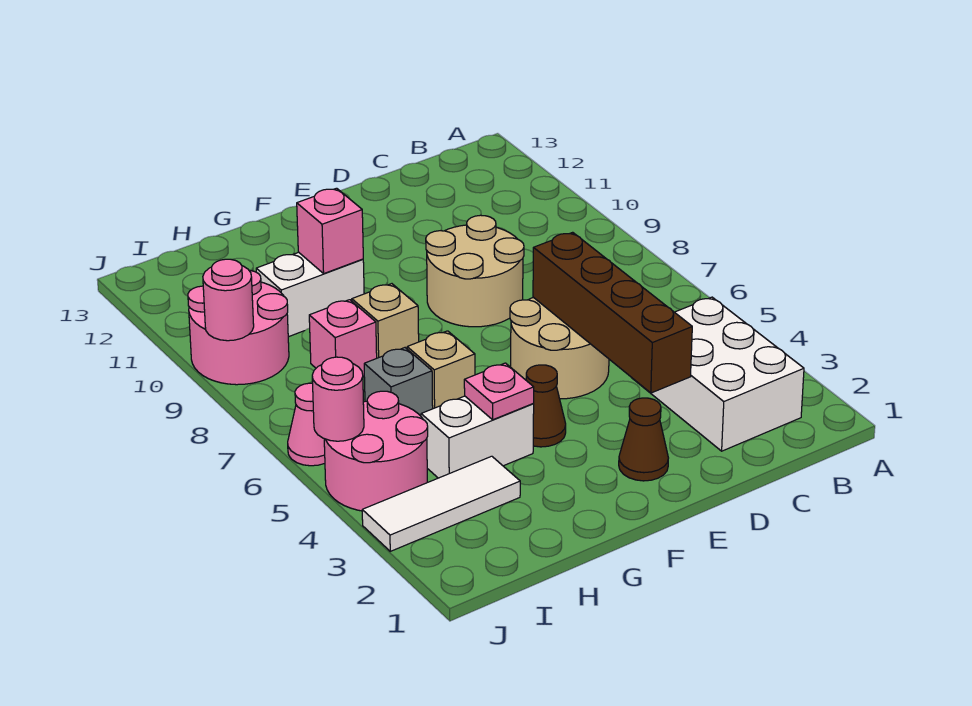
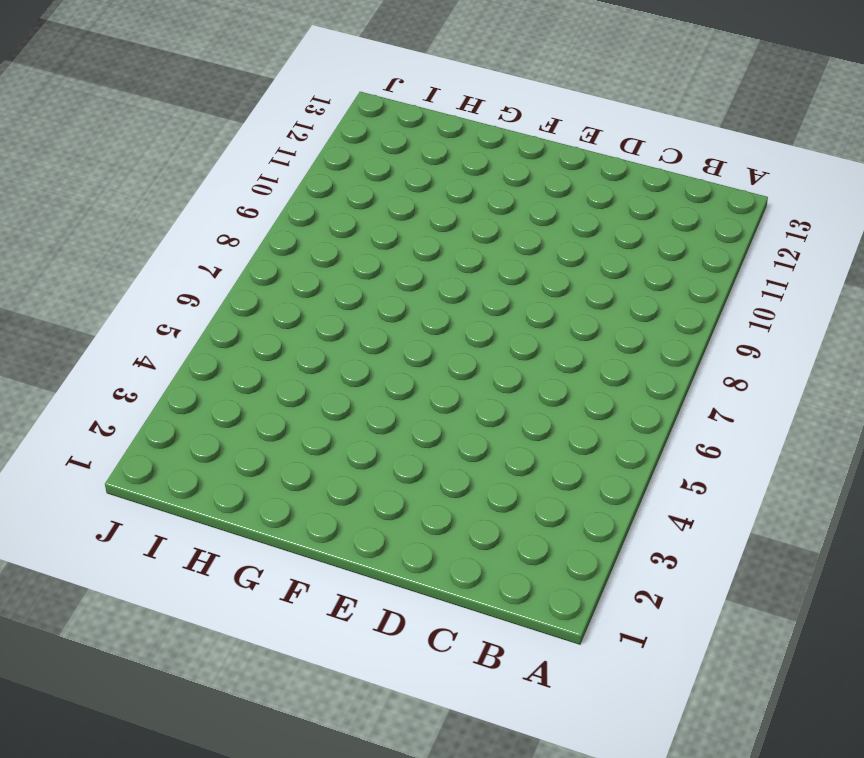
none -> white 2x3 brick [632,297,804,451]
none -> tan 2x2 round brick [510,297,609,399]
none -> tan 2x2 round brick [426,215,524,327]

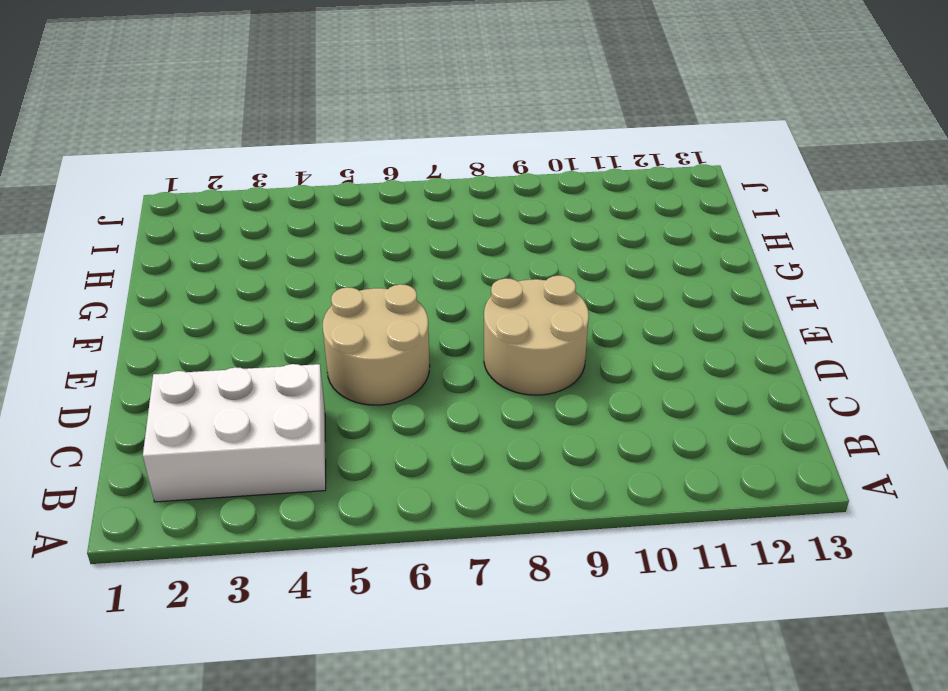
none -> brown 1x1 cone [619,398,668,481]
none -> brown 1x1 cone [526,365,566,447]
none -> white 1x2 brick [421,396,534,478]

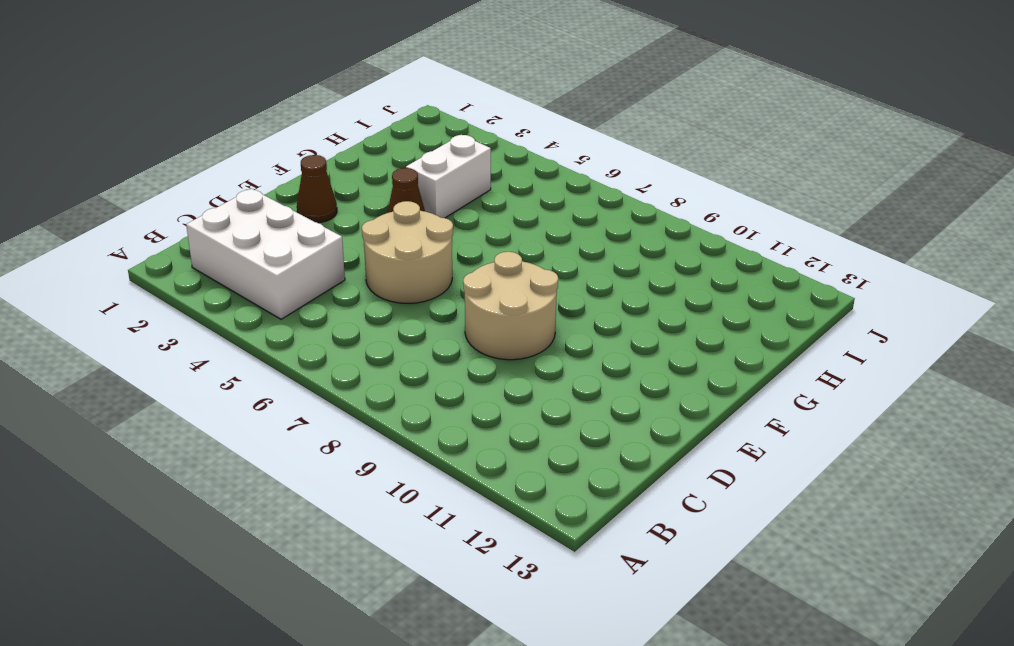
none -> tan 1x1 brick [407,331,475,409]
none -> tan 1x1 brick [352,284,419,358]
none -> white 1x2 brick [256,252,364,337]

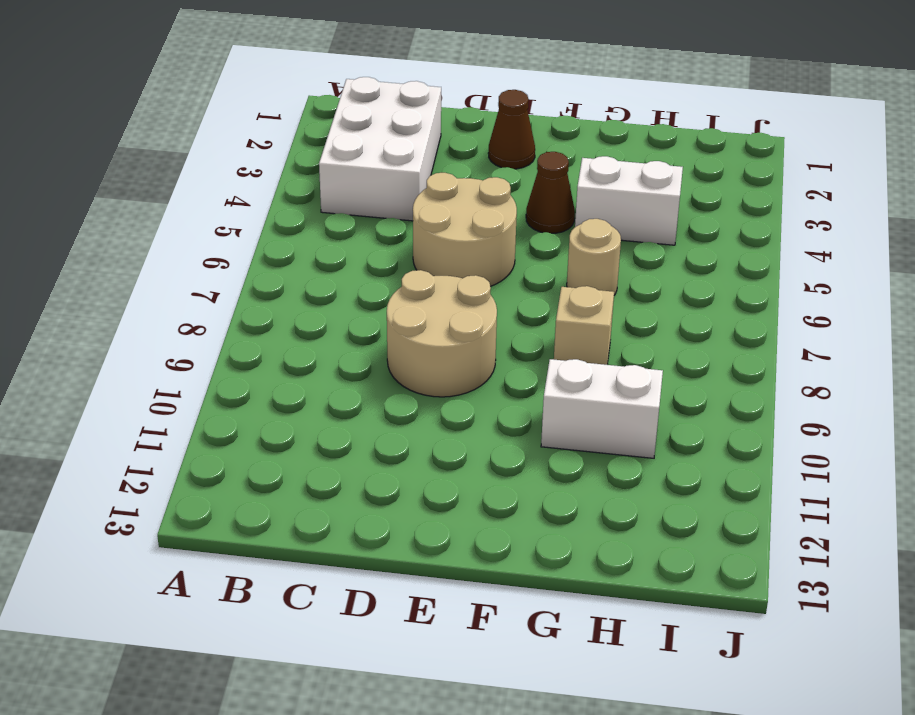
tan 1x1 round brick [567,219,621,295] -> tan 1x1 brick [407,331,475,409]
none -> white 1x3 tile [362,456,520,551]
none -> grey 1x1 brick [364,348,433,416]
none -> pink 1x1 brick [309,300,377,376]

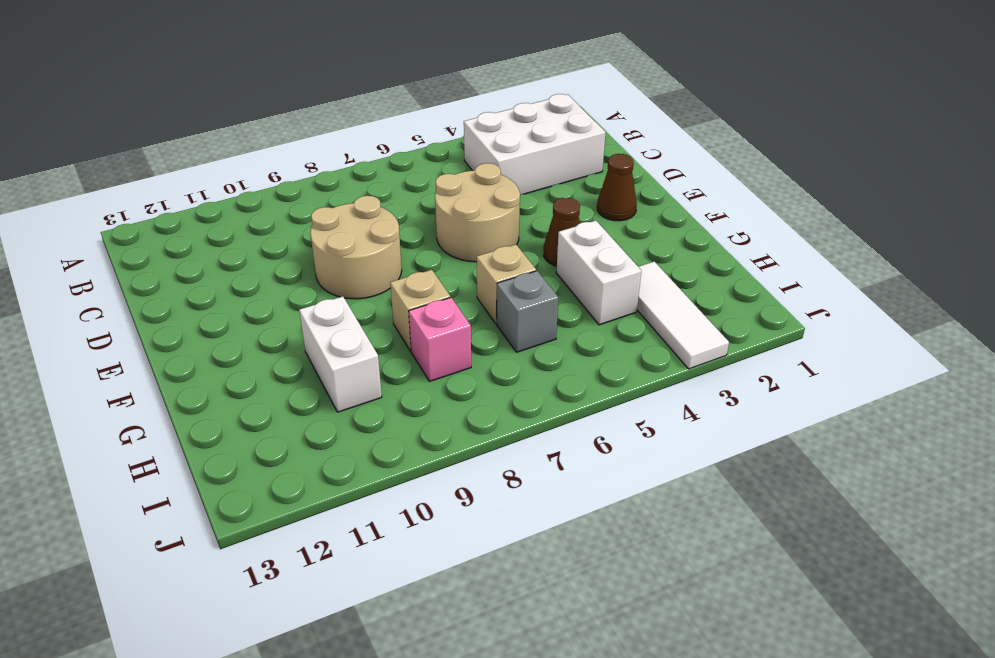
none -> pink 2x2 round brick [324,391,428,511]
none -> pink 2x2 round brick [188,270,289,385]
none -> pink 1x1 cone [288,383,325,466]

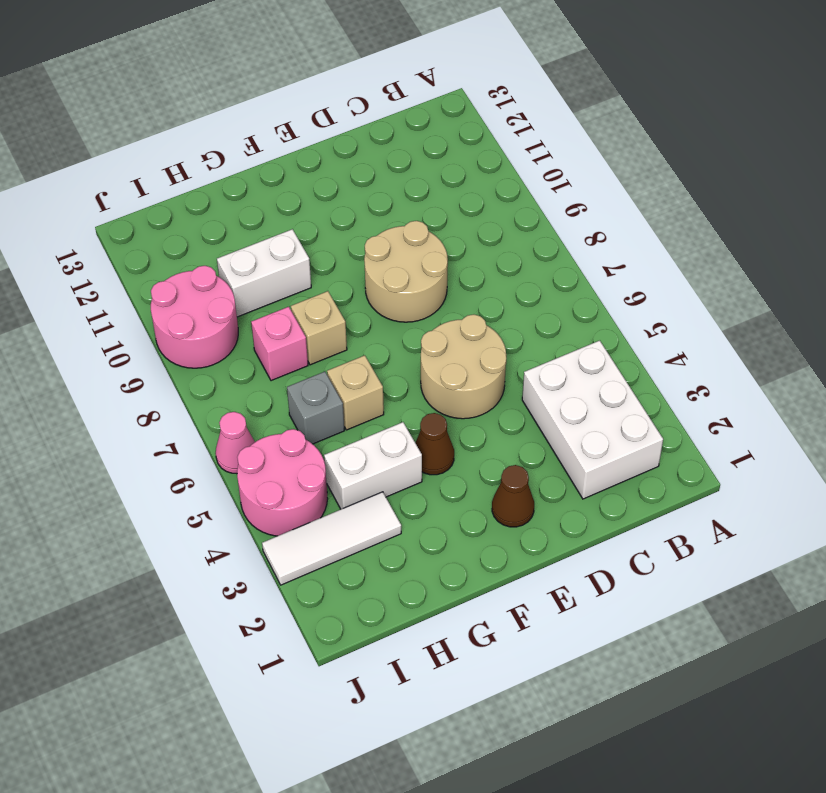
none -> brown 1x4 brick [533,232,692,393]
none -> pink 1x1 plate [464,363,534,420]
none -> pink 1x1 brick [297,188,363,273]

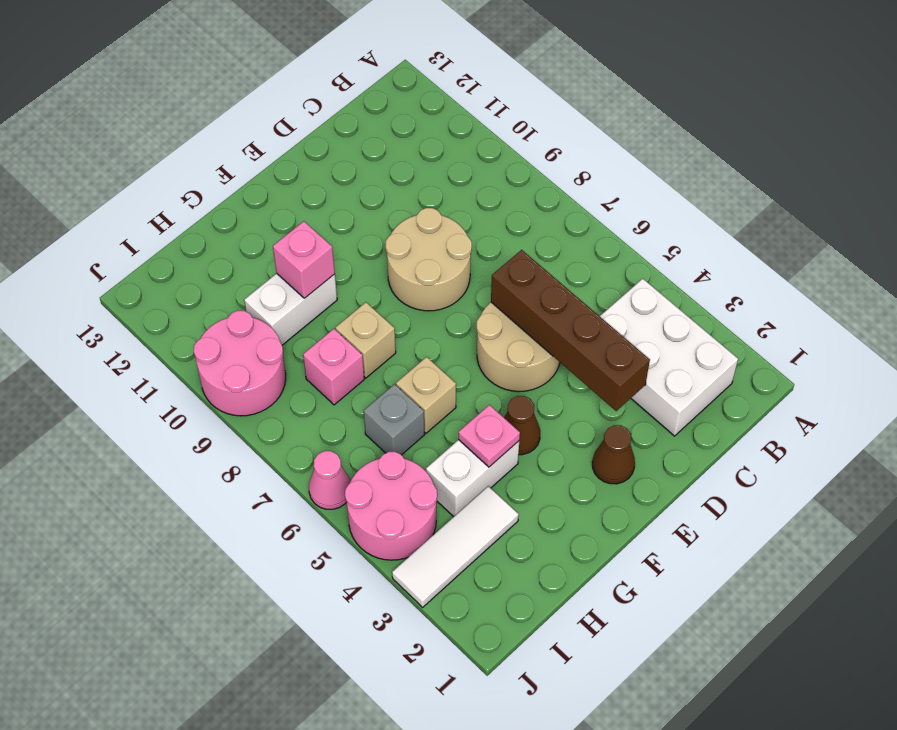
none -> pink 1x1 round brick [312,357,364,441]
none -> pink 1x1 round brick [203,259,254,341]

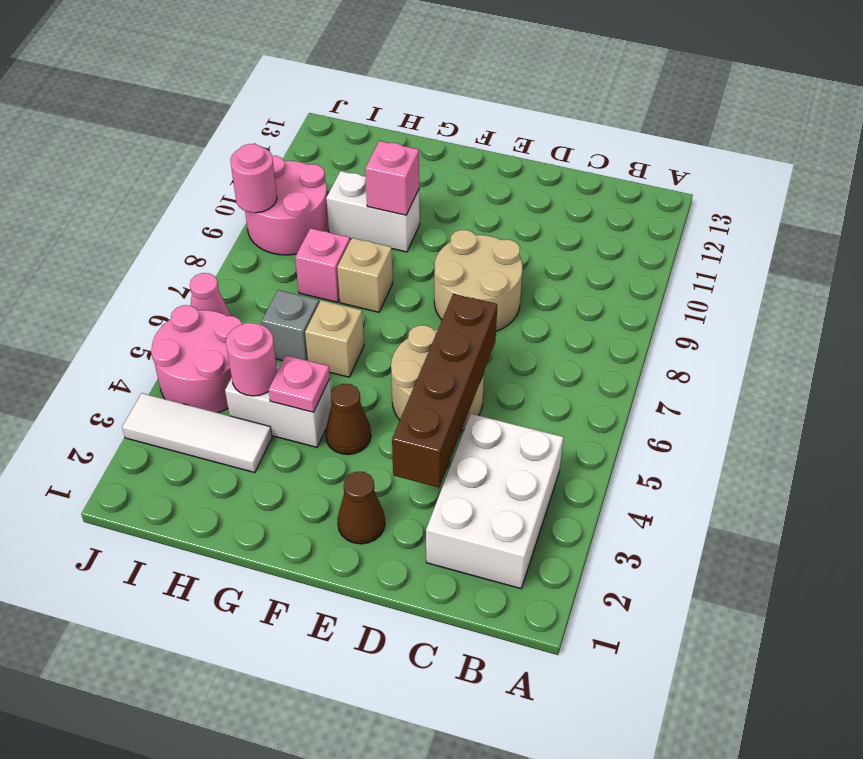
pink 1x1 round brick [226,323,277,396] -> pink 1x1 round brick moved to [312,357,364,441]

